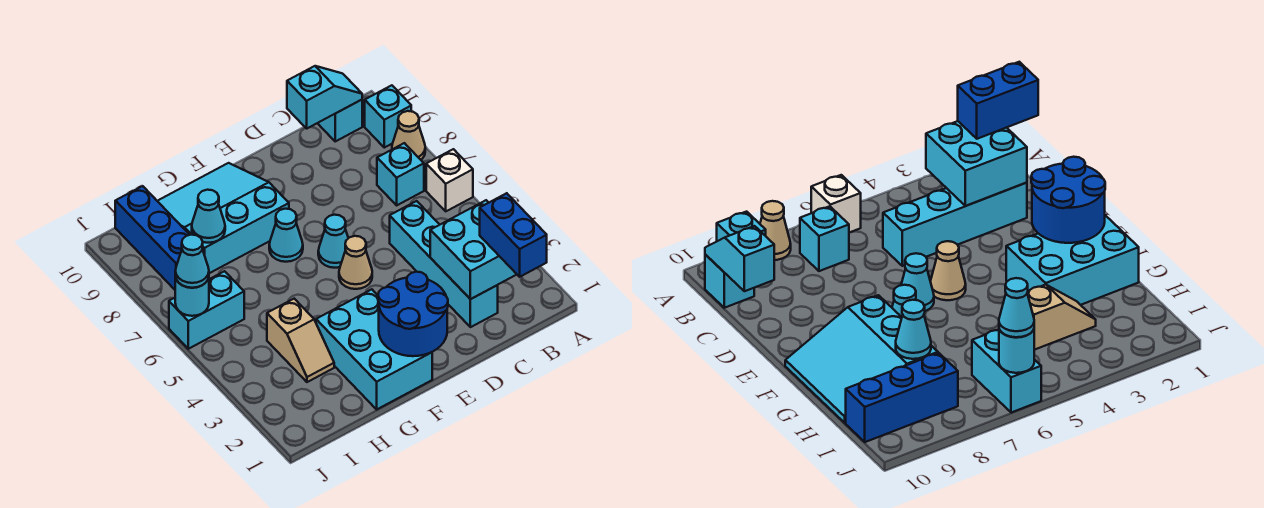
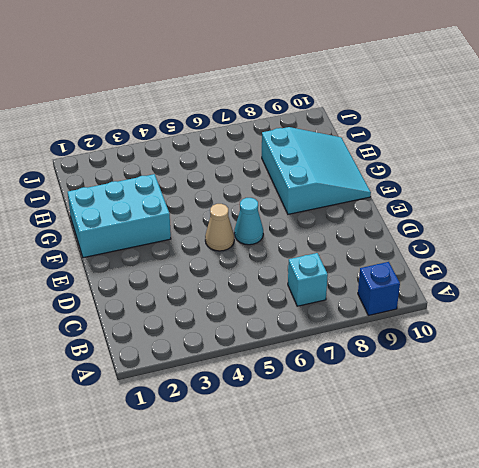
blue 1x1 brick [358,262,400,315] -> cyan 1x1 brick [365,85,411,148]
none -> white 1x1 brick [426,149,473,211]
none -> tan 1x1 cone [392,111,425,160]
none -> cyan 1x1 brick [318,100,362,141]

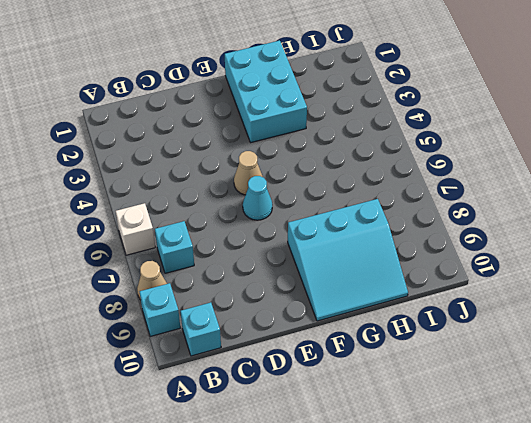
none -> cyan 1x4 brick [390,201,498,327]
none -> cyan 1x1 cone [269,209,303,262]
none -> tan 1x2 slope [267,299,334,382]

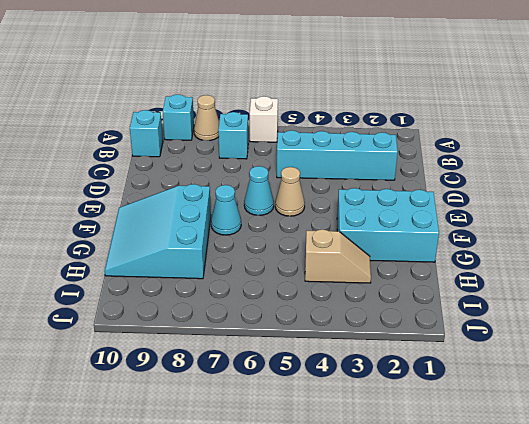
none -> cyan 1x2 brick [169,271,244,349]
none -> blue 1x3 brick [115,186,203,290]
none -> cyan 2x2 brick [430,200,517,299]

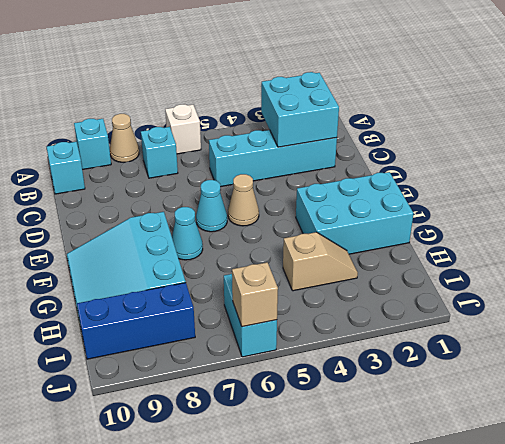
tan 1x1 brick [232,262,278,327] -> cyan 1x1 round brick [175,276,209,316]
none -> cyan 1x2 slope [287,66,362,128]
none -> blue 2x2 round brick [378,272,448,356]
none -> cyan 1x1 cone [192,190,225,243]

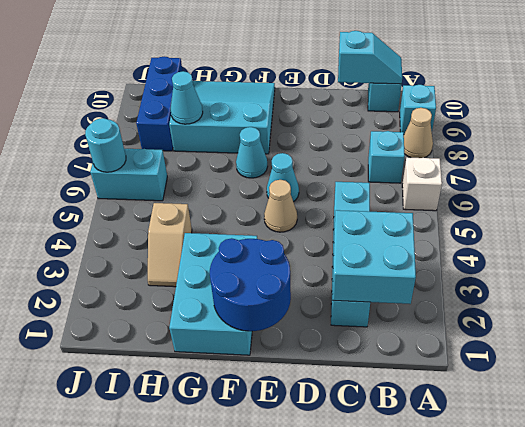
none -> blue 1x2 brick [480,193,547,277]
none -> cyan 1x1 cone [175,235,209,288]

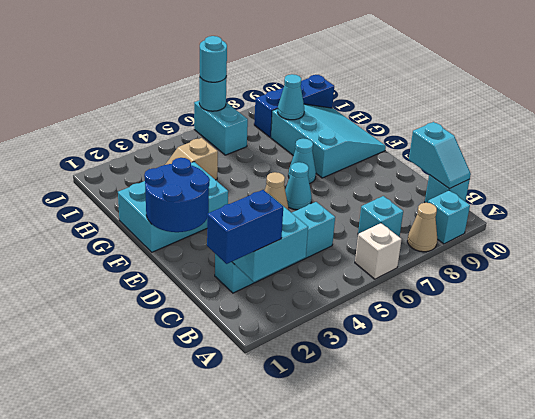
cyan 1x1 round brick [200,36,227,82] -> cyan 1x1 cone [175,235,209,288]

